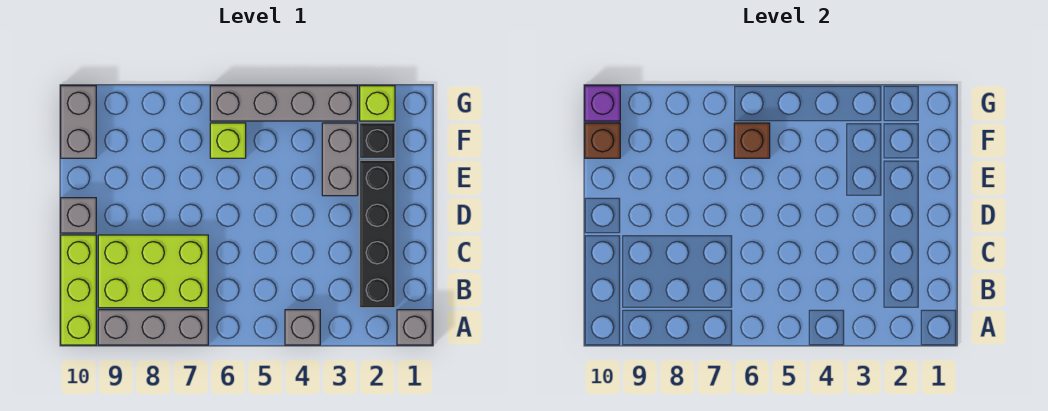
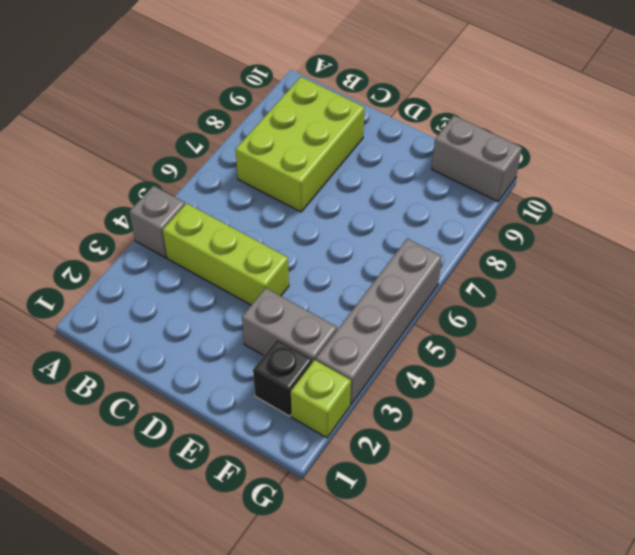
lime 1x3 brick [163,203,289,305] -> lime 1x3 brick moved to [61,235,96,345]
none -> grey 1x1 brick [397,310,432,345]
none -> grey 1x3 brick [98,310,208,345]
none -> black 1x4 brick [360,160,395,308]

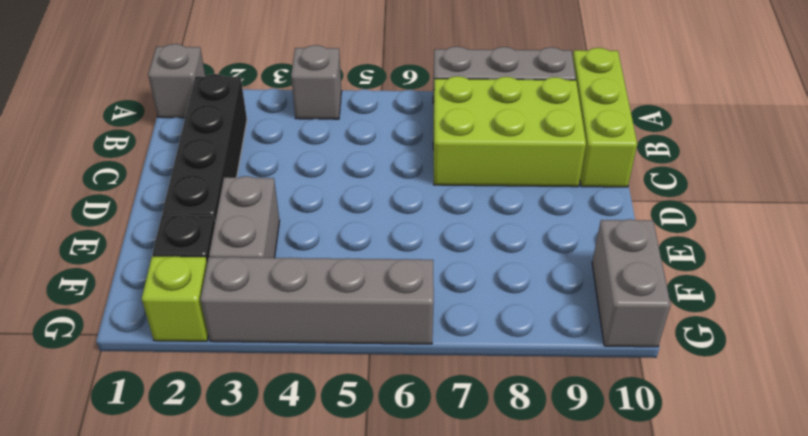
none -> grey 1x1 brick [61,198,96,233]
none -> lime 1x1 brick [210,123,246,158]
none -> brown 1x1 brick [734,123,770,158]

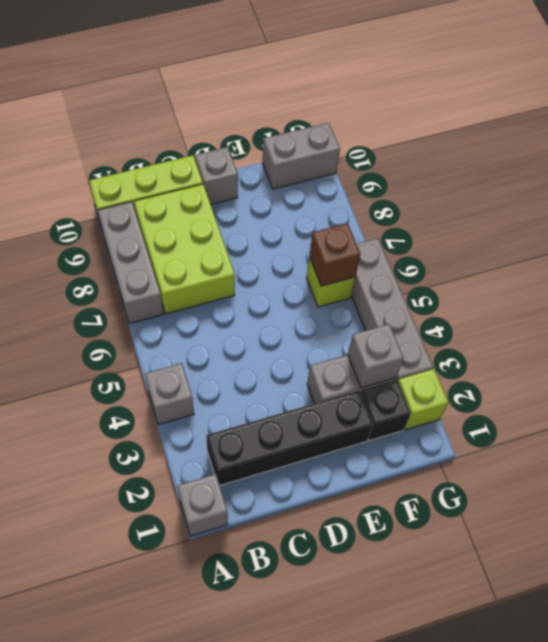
grey 1x1 brick [348,324,404,388] -> none
none -> brown 1x1 brick [585,123,620,158]
none -> purple 1x1 brick [585,86,620,121]

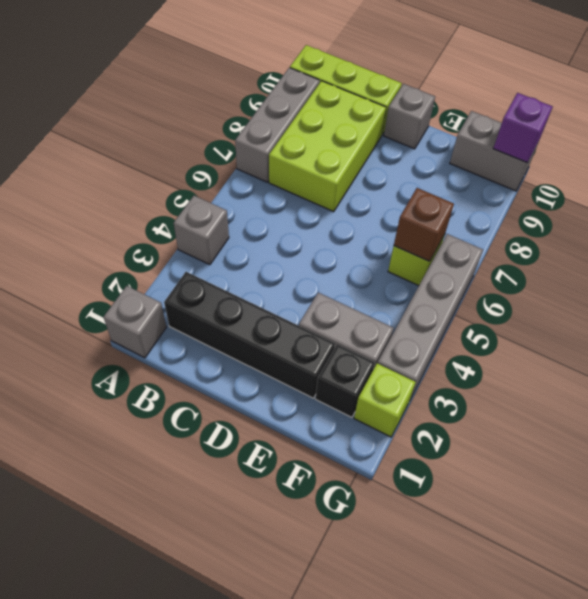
none -> brown 1x1 brick [585,123,620,158]

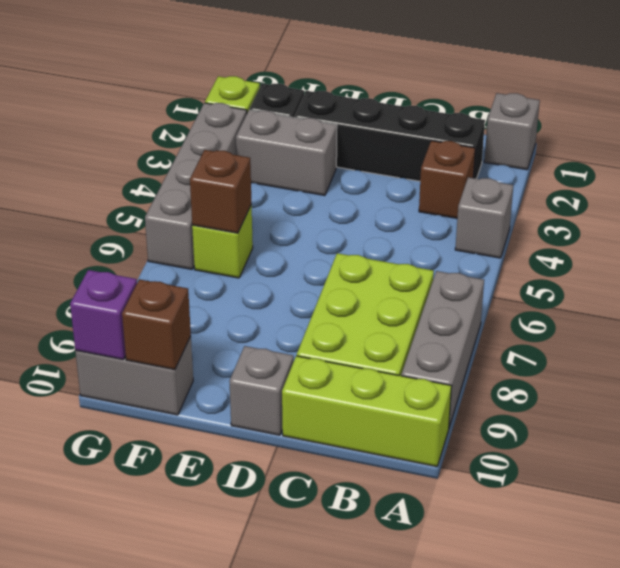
brown 1x1 brick [419,141,475,218] -> none

